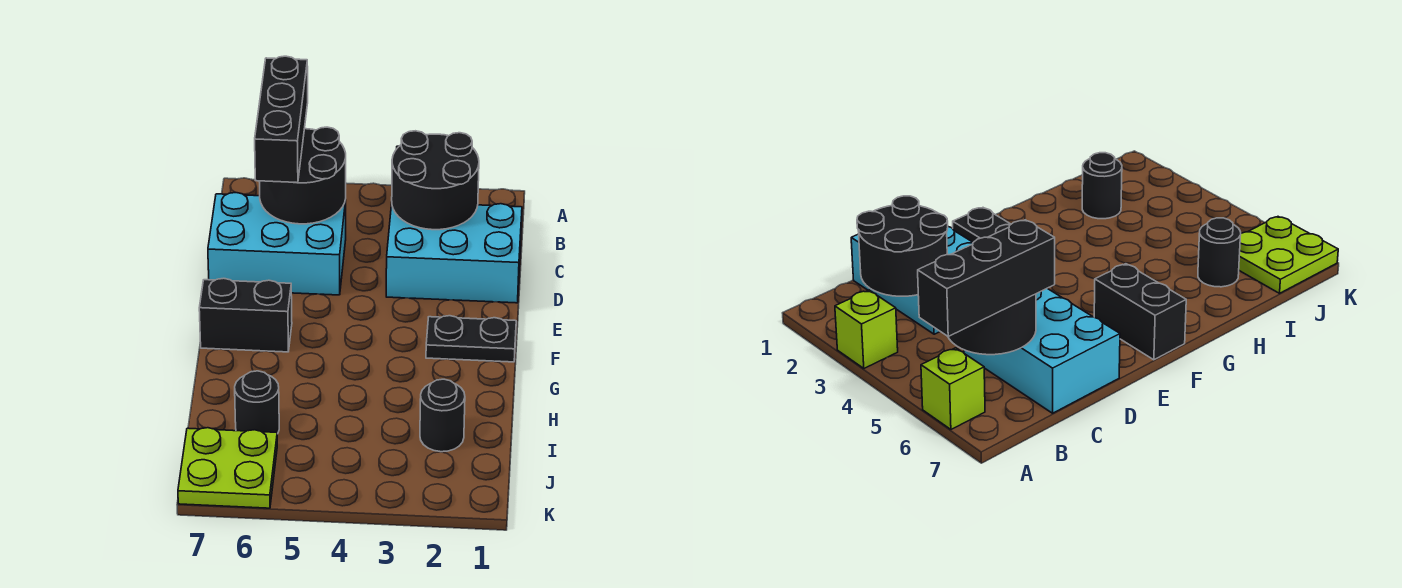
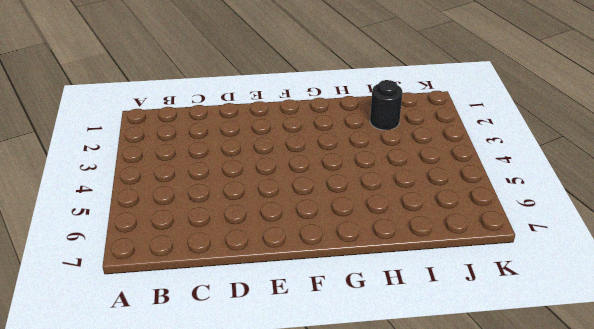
none -> lime 1x1 brick [835,290,898,368]
none -> lime 1x1 brick [921,348,985,429]
none -> cyan 2x3 brick [386,204,522,303]

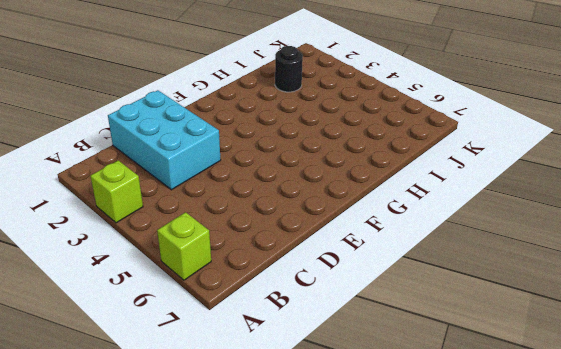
none -> cyan 2x3 brick [208,193,346,295]
none -> black 1x2 plate [426,316,516,362]
none -> black 1x2 brick [199,278,292,352]

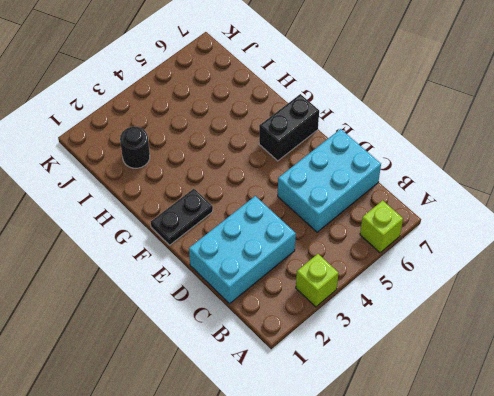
none -> black 1x1 round brick [235,371,279,434]
none -> lime 2x2 plate [178,428,277,508]
none -> black 2x2 round brick [392,131,479,230]

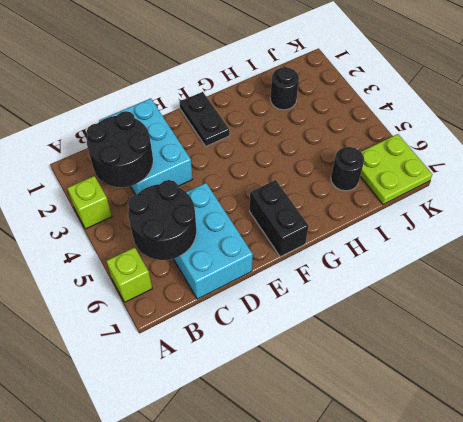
none -> black 1x3 brick [255,56,308,183]

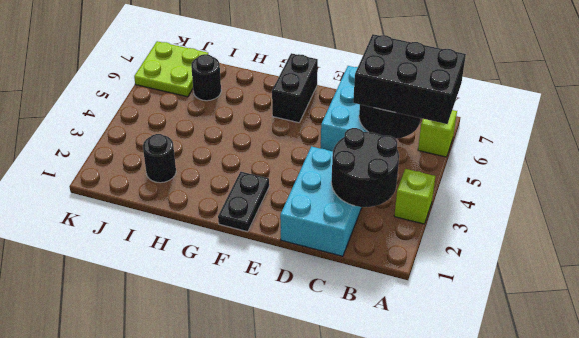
black 2x3 brick [353,34,466,124] -> black 1x3 brick [255,56,308,183]

